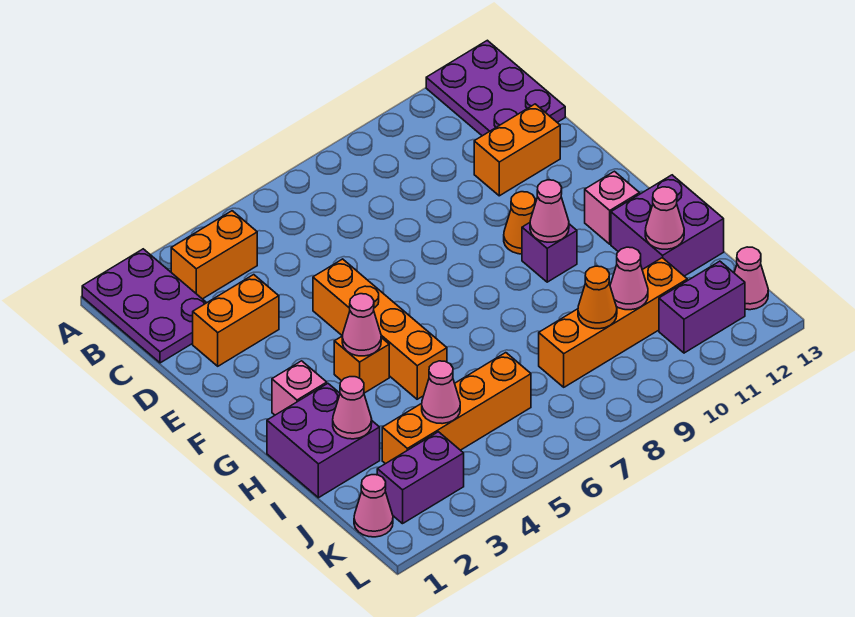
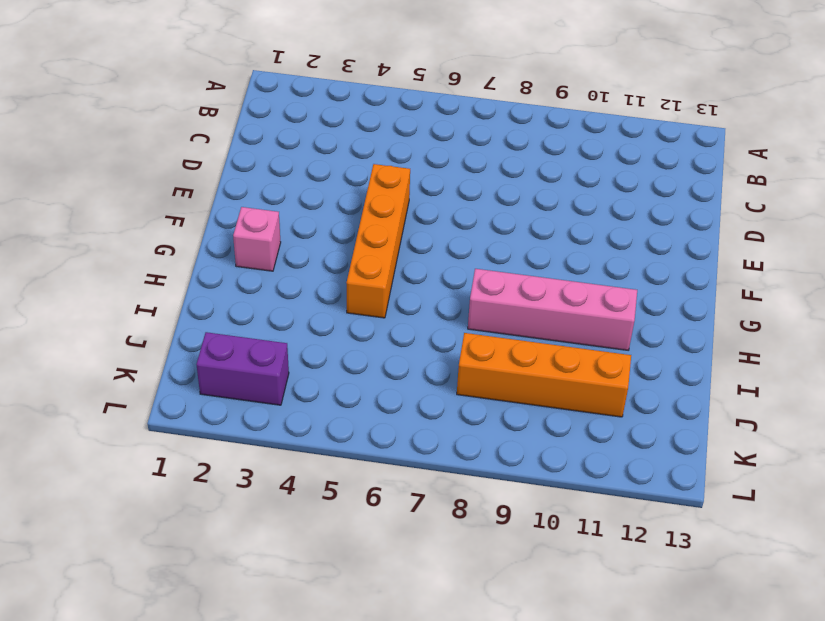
pink 1x4 brick [468,269,637,350] -> none
none -> purple 2x3 plate [82,249,206,363]
none -> purple 2x3 plate [426,40,565,136]
none -> orange 1x2 brick [171,211,257,299]

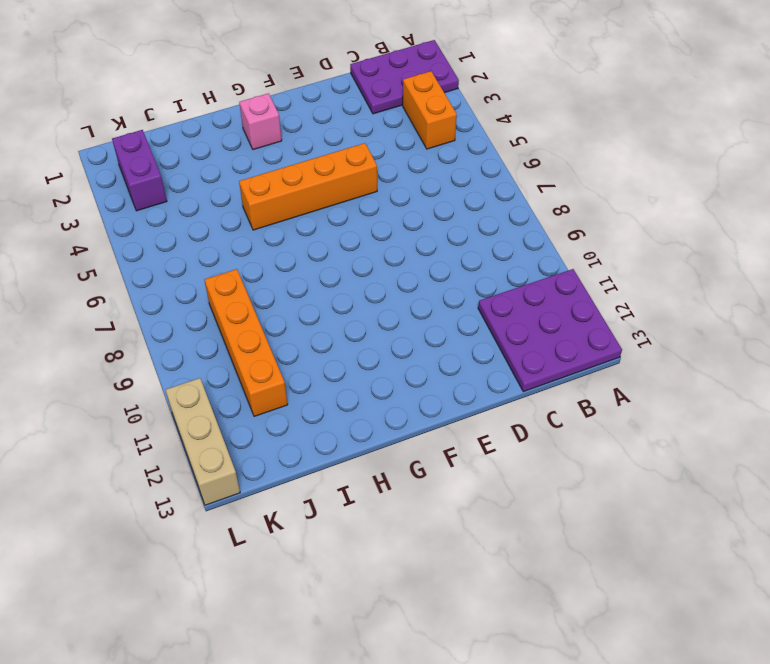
purple 3x3 plate [478,269,622,392] -> purple 2x3 plate [426,40,565,136]
tan 1x3 brick [165,378,240,505] -> none
none -> orange 1x2 brick [193,275,279,366]
none -> orange 1x2 brick [474,104,560,196]
none -> orange 1x1 cone [504,192,535,254]

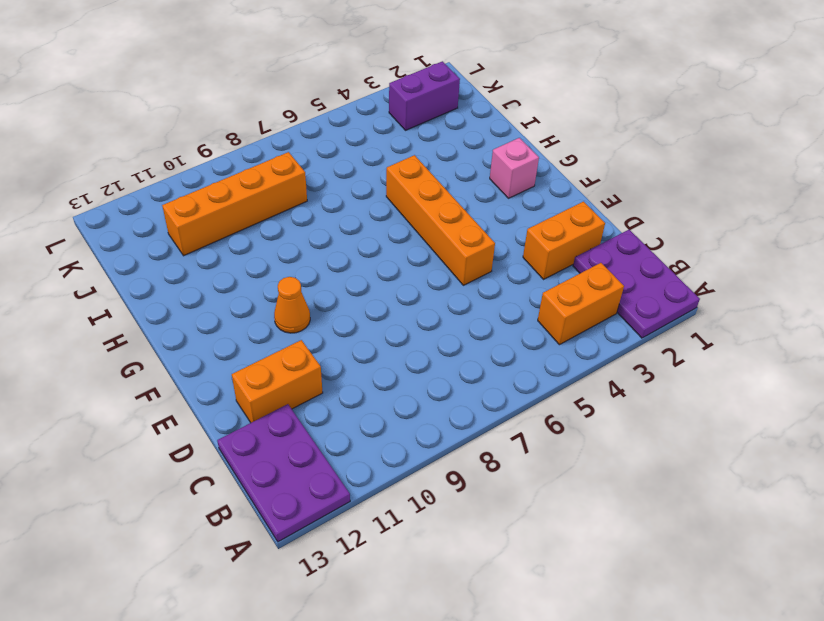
none -> orange 1x1 brick [334,336,389,393]
none -> purple 1x1 brick [522,223,577,282]
none -> pink 1x1 brick [585,171,640,244]

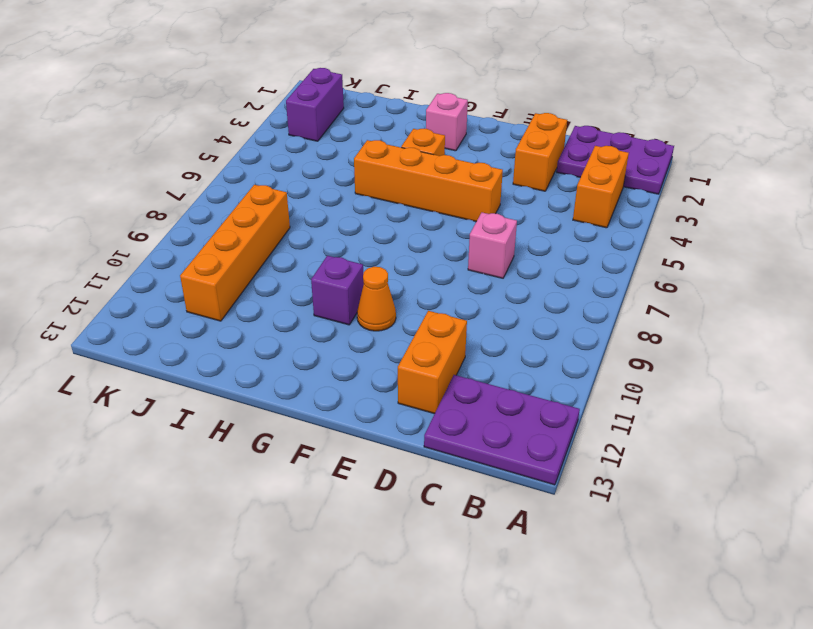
pink 1x1 brick [468,213,517,278] -> pink 1x1 brick moved to [585,171,640,244]
none -> purple 2x2 brick [267,384,380,498]
none -> purple 2x2 brick [611,175,724,276]
none -> orange 1x4 brick [382,353,531,464]

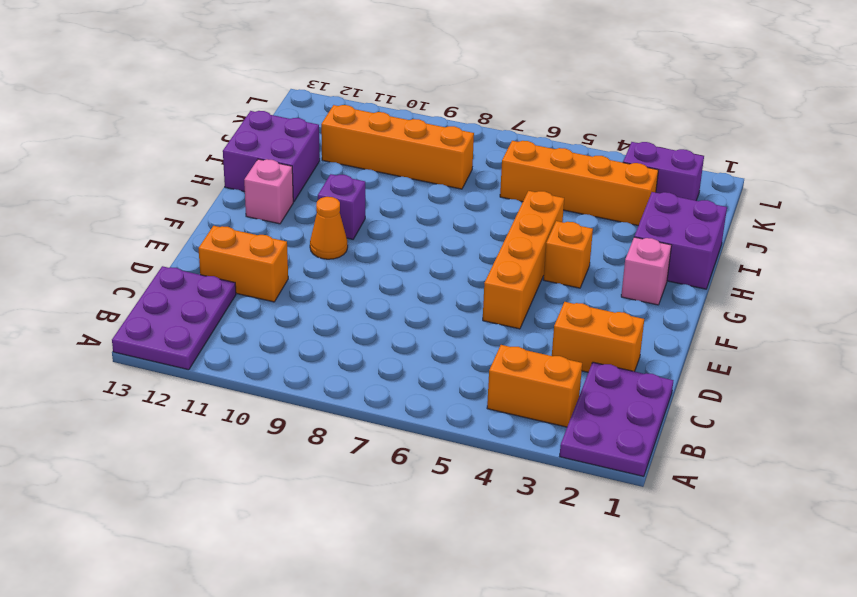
none -> pink 1x1 cone [354,475,393,537]
none -> purple 1x2 brick [659,261,745,353]
none -> pink 1x1 cone [734,247,768,310]

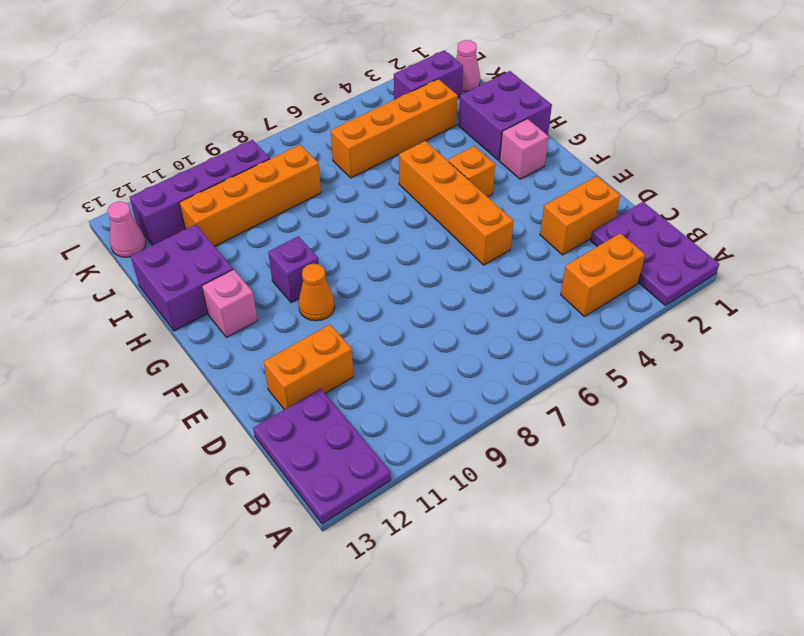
purple 1x4 brick [130,140,270,245] -> purple 1x2 brick [659,261,745,353]
none -> pink 1x1 cone [342,294,381,356]
none -> pink 1x1 cone [530,180,569,242]
none -> pink 1x1 cone [333,377,372,439]

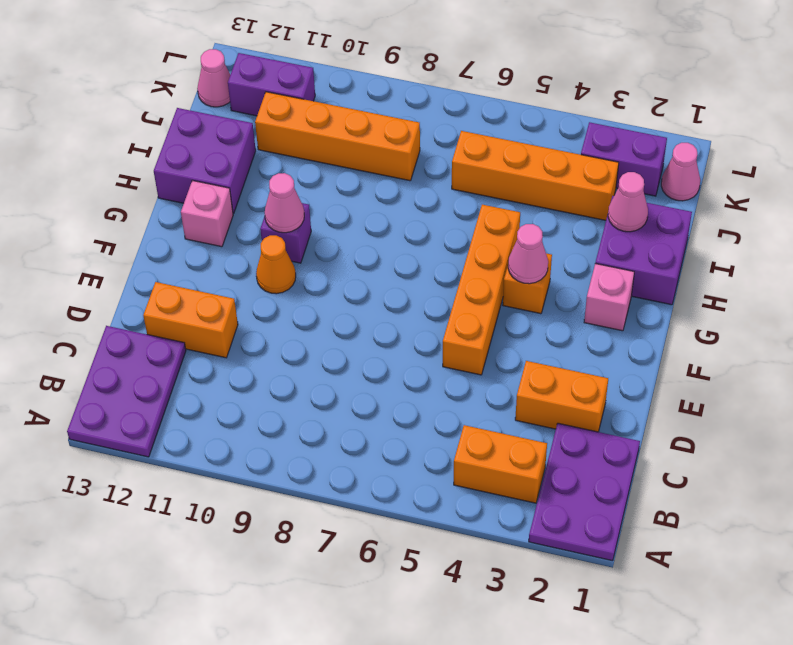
none -> pink 1x1 cone [645,187,684,249]
none -> pink 1x1 cone [422,361,460,424]
none -> orange 1x1 cone [578,266,617,329]

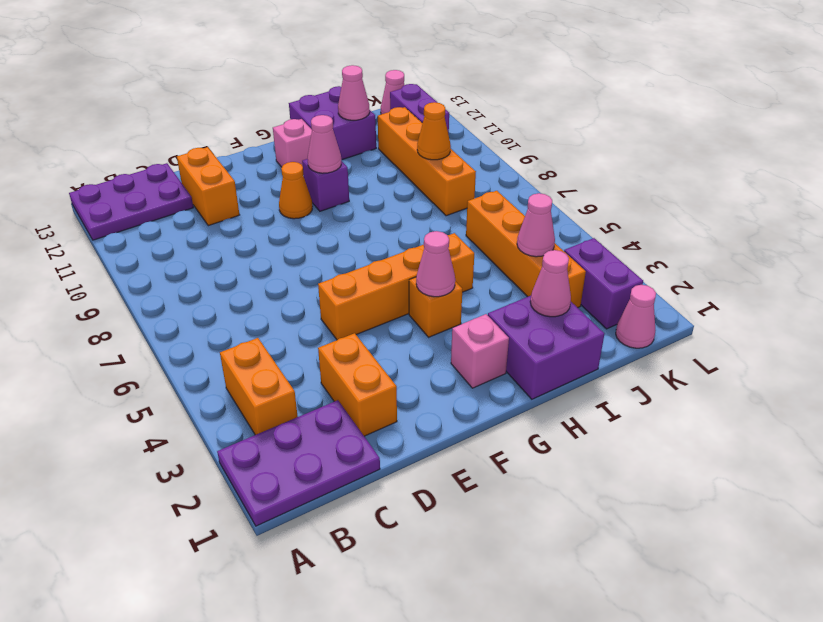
none -> pink 1x1 cone [610,247,648,310]

